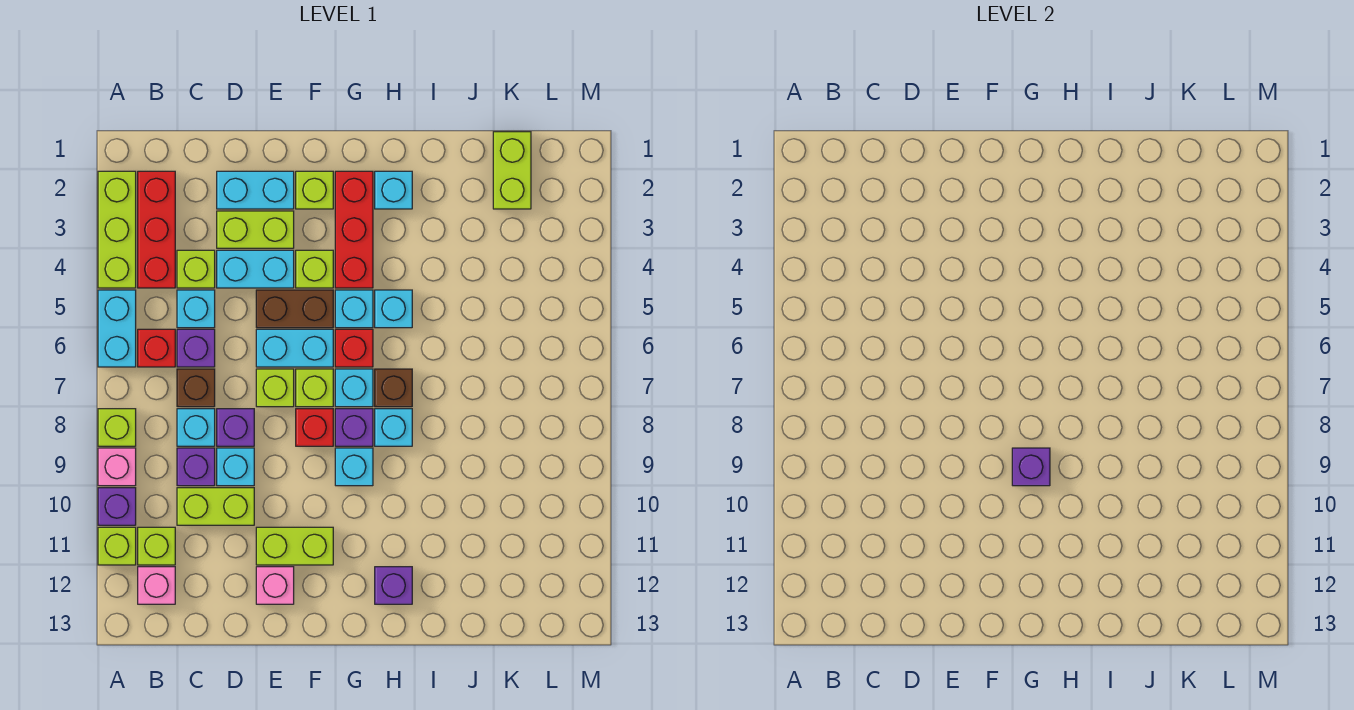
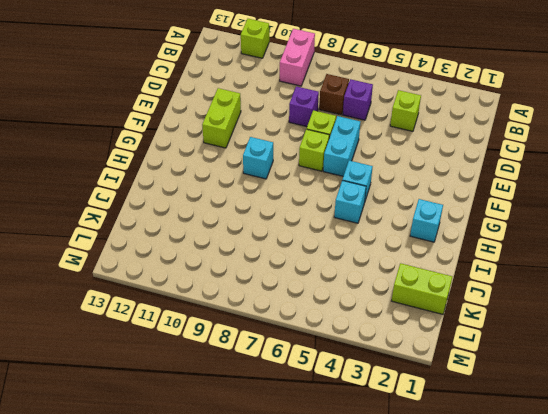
pink 1x2 brick [280,29,315,86] -> pink 1x1 brick [98,448,136,486]
none -> lime 1x3 brick [98,171,136,288]
none -> cyan 1x2 brick [98,290,136,367]
none -> lime 1x1 brick [98,409,136,446]
none -> purple 1x1 brick [98,488,136,525]

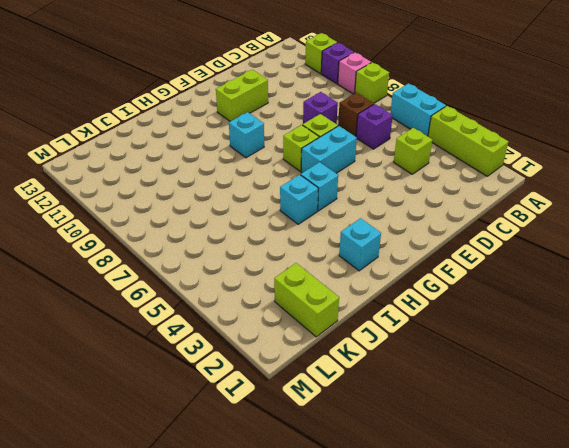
none -> red 1x3 brick [138,171,175,288]
none -> red 1x1 brick [138,329,175,367]
none -> lime 1x1 brick [138,527,175,565]
none -> pink 1x1 brick [138,567,175,604]

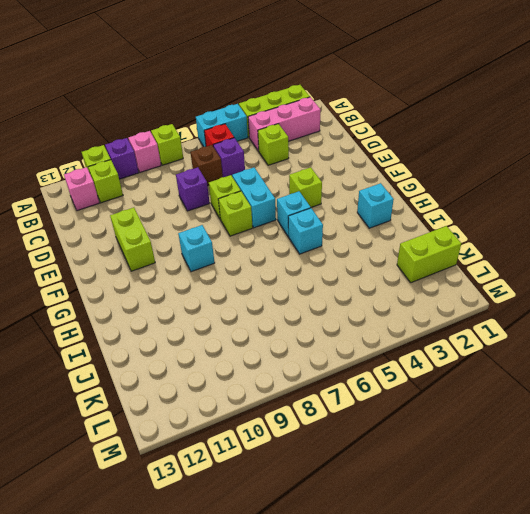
pink 1x3 brick [248,97,321,151] -> red 1x3 brick [138,171,175,288]
none -> cyan 1x1 brick [177,290,215,328]
none -> cyan 1x1 brick [177,409,215,446]
none -> purple 1x1 brick [177,448,215,486]
none -> lime 1x2 brick [177,488,254,525]

